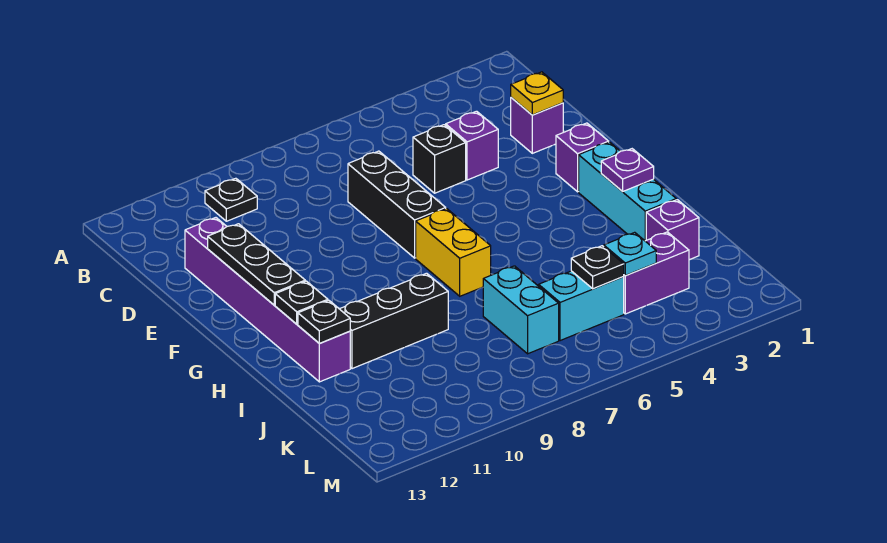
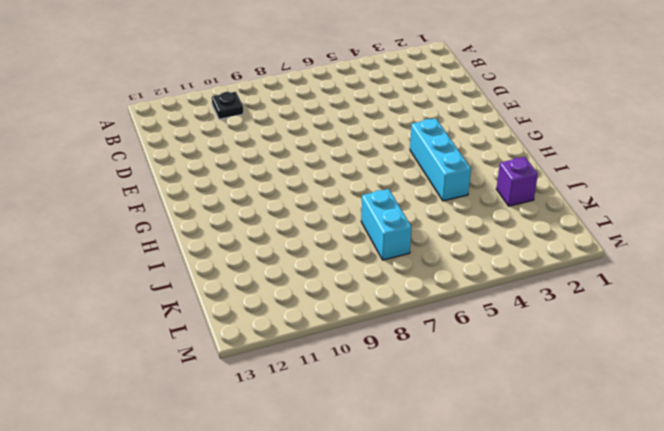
cyan 1x3 brick [410,118,471,201] -> cyan 1x3 brick moved to [579,142,676,241]
none -> purple 1x1 brick [511,97,563,153]
none -> purple 1x1 brick [446,111,498,180]
none -> black 1x1 brick [413,125,466,193]

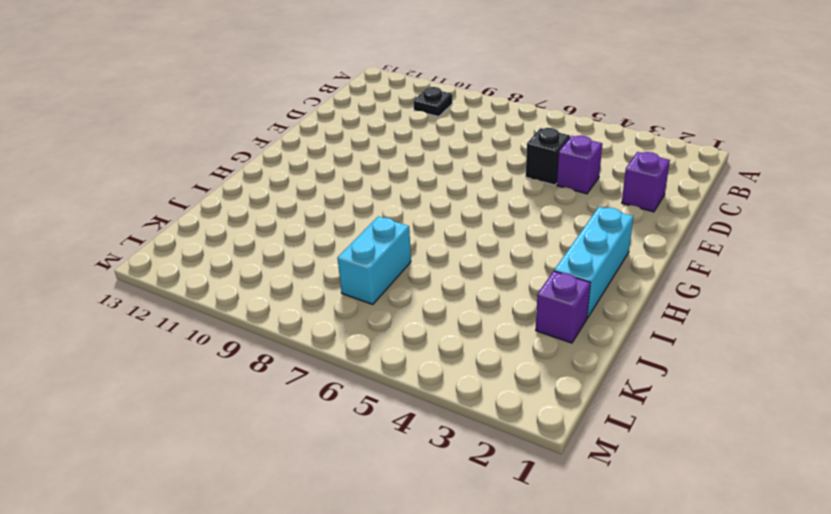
none -> black 1x3 brick [348,151,446,258]
none -> purple 1x6 brick [185,218,350,382]
none -> purple 1x1 brick [556,123,609,192]

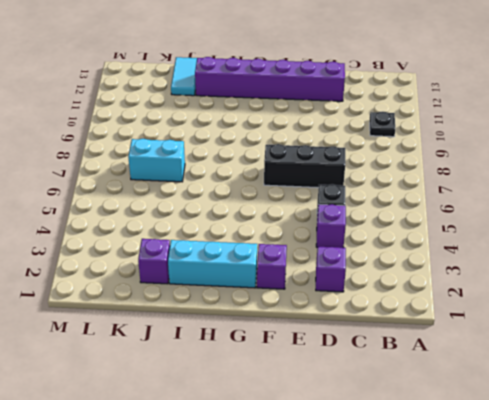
cyan 1x2 tile [171,57,197,96] -> none
none -> yellow 1x2 brick [416,209,491,296]
none -> black 1x3 brick [340,273,448,369]
none -> purple 1x2 brick [623,232,689,314]

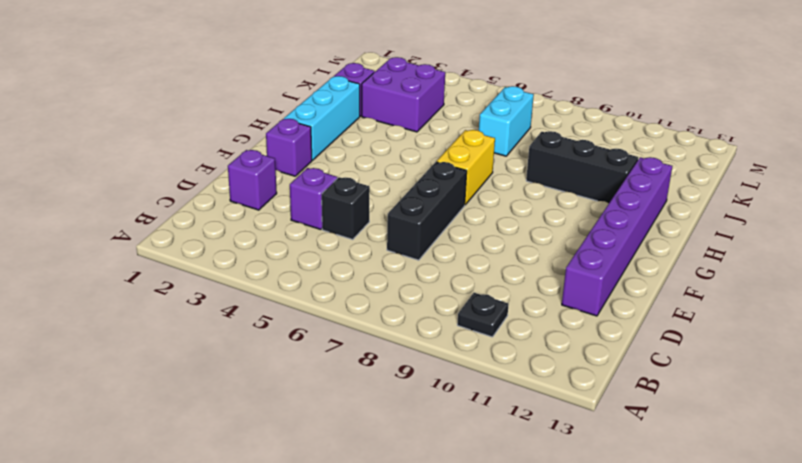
purple 2x2 brick [362,57,445,132] -> purple 1x2 brick [623,232,689,314]
none -> cyan 1x2 brick [539,271,624,341]
none -> yellow 1x1 plate [511,72,563,115]
none -> black 1x3 plate [208,224,305,305]

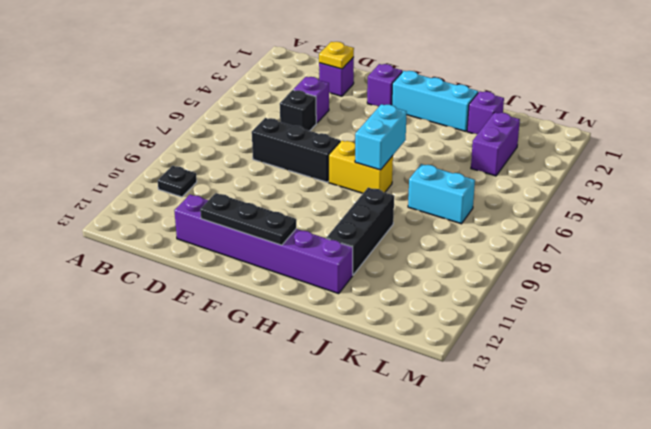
cyan 1x2 brick [355,104,407,170] -> cyan 1x2 brick moved to [539,271,624,341]
none -> purple 1x1 plate [601,149,654,192]
none -> black 1x1 plate [275,281,328,324]
none -> black 1x1 plate [298,300,350,343]

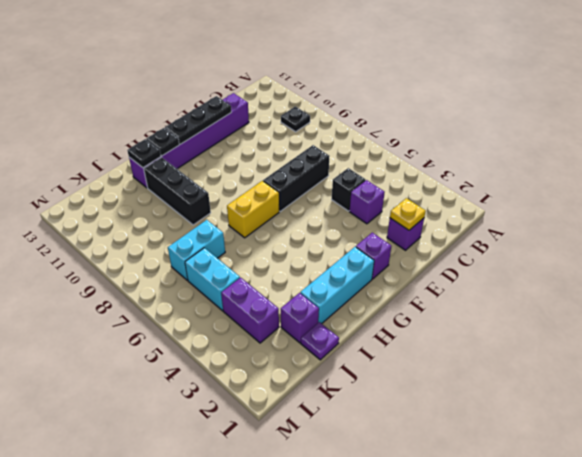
purple 1x1 plate [301,322,339,360] -> purple 1x1 plate moved to [601,149,654,192]
none -> cyan 1x1 plate [604,232,656,276]
none -> black 1x1 plate [571,246,624,289]

